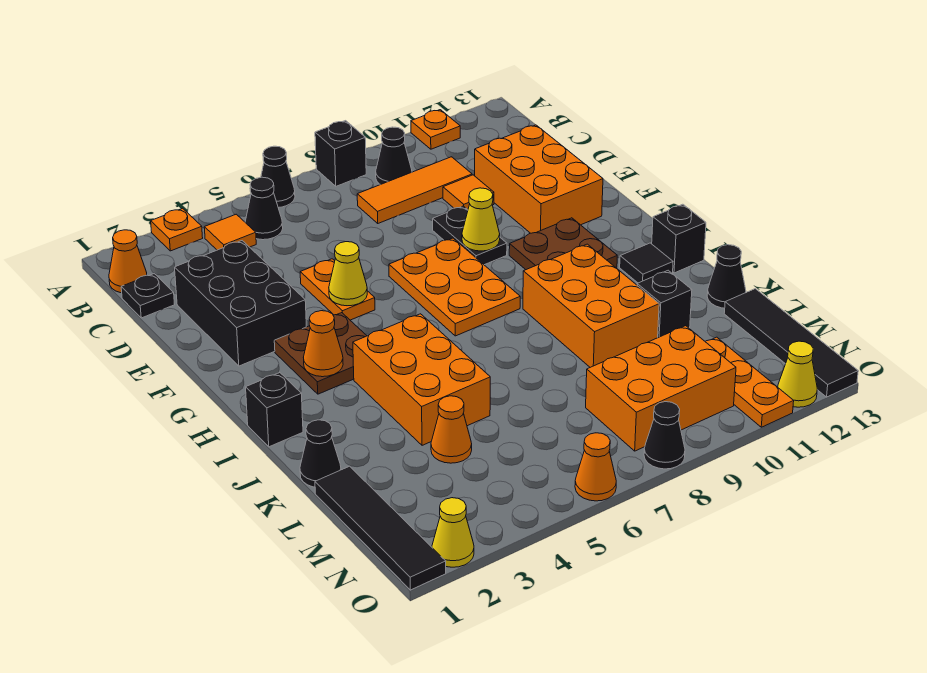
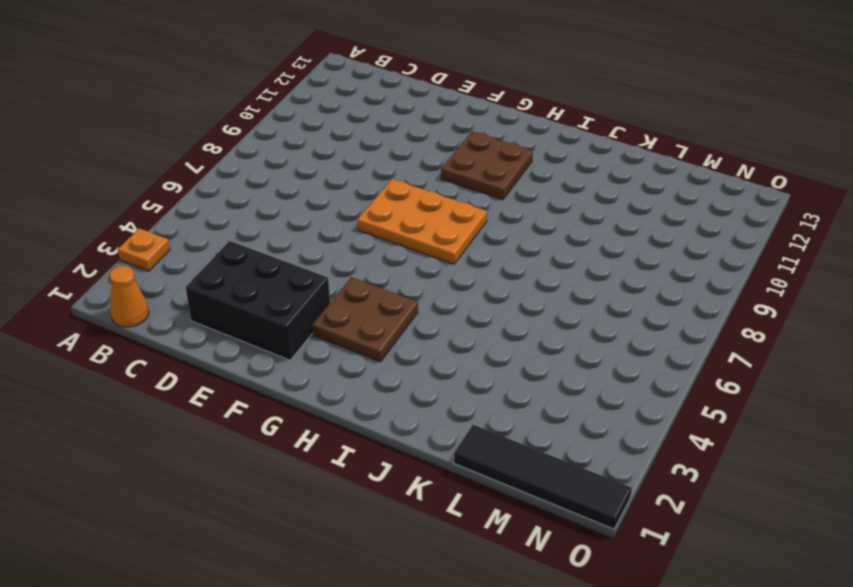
none -> black 1x1 cone [261,146,295,208]
none -> black 1x1 brick [315,121,366,186]
none -> orange 1x1 plate [411,110,460,149]
none -> orange 1x1 tile [204,214,256,250]

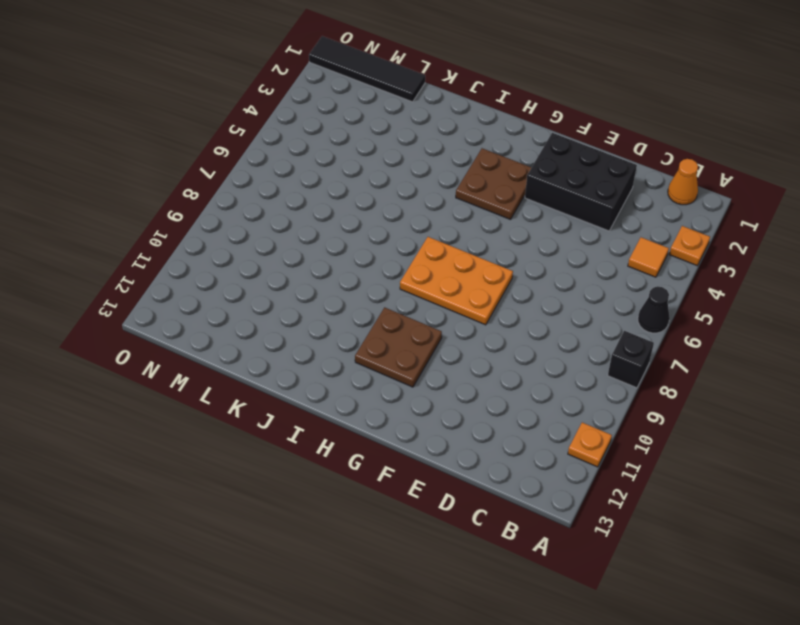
none -> black 1x1 cone [245,177,283,240]
none -> black 1x1 cone [376,127,412,185]
none -> black 1x1 plate [121,274,175,318]
none -> orange 1x3 tile [357,157,472,223]

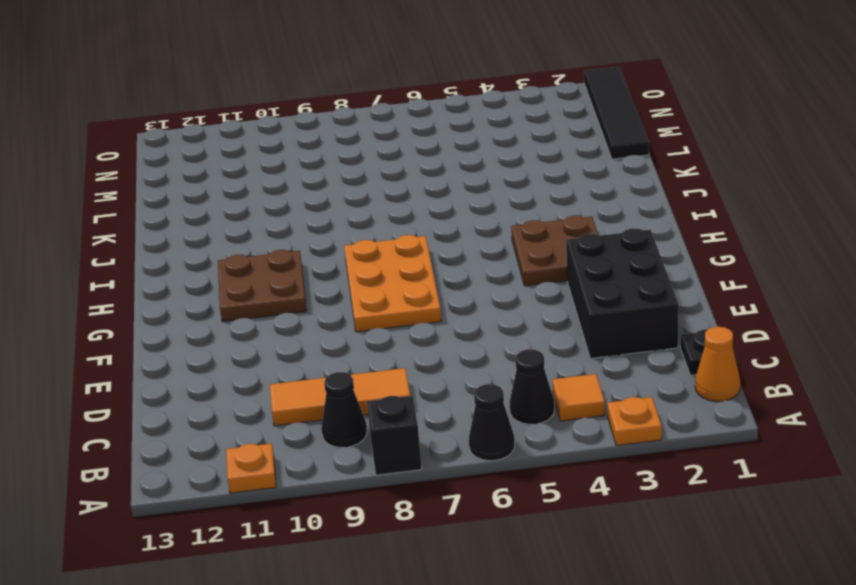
none -> orange 1x1 tile [443,175,494,210]
none -> orange 2x3 brick [475,125,603,233]
none -> orange 1x2 plate [300,259,375,320]
none -> black 1x2 plate [433,206,507,265]

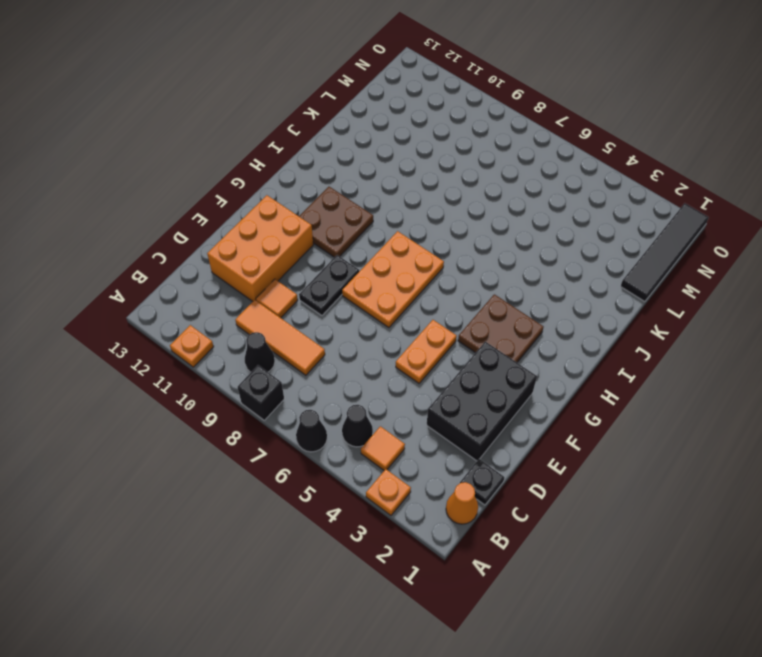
none -> black 1x1 brick [246,373,303,447]
none -> orange 2x3 brick [353,314,490,445]
none -> orange 2x3 brick [523,244,659,367]
none -> black 1x1 tile [620,243,673,283]

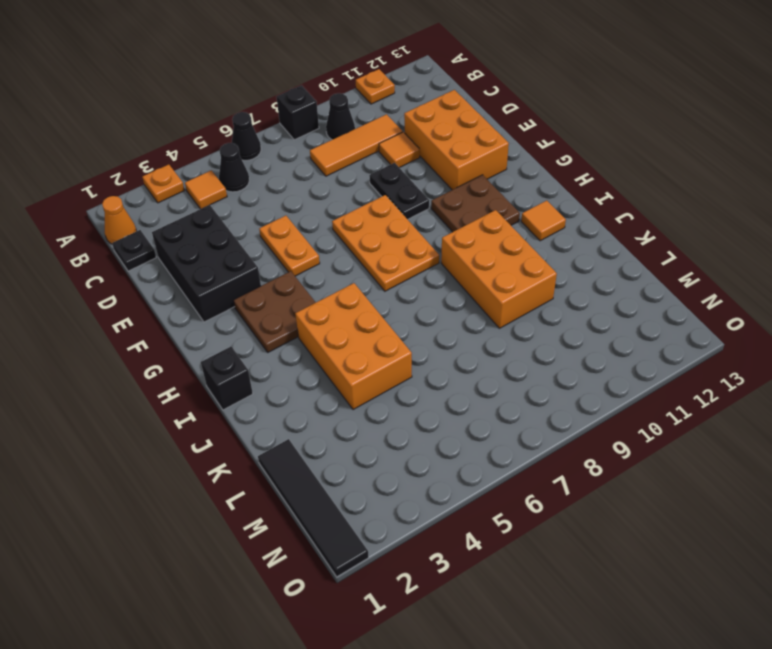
orange 1x1 tile [521,201,566,241] -> black 1x1 tile [620,243,673,283]
none -> black 1x1 brick [652,204,706,273]
none -> black 1x1 cone [300,420,341,487]
none -> black 1x1 brick [637,270,692,338]
none -> black 1x1 cone [707,245,746,308]

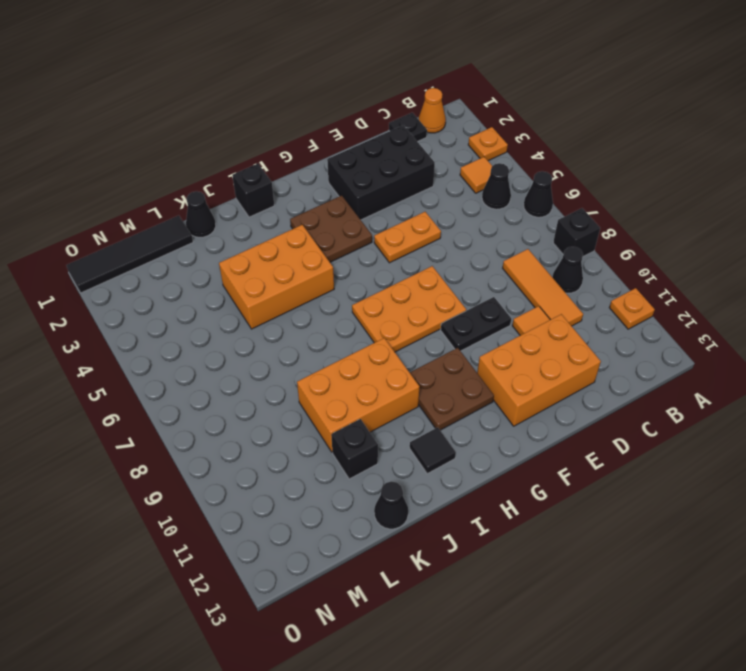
none -> black 1x1 brick [652,204,706,273]
none -> orange 1x1 cone [431,396,472,463]
none -> black 1x4 tile [724,289,858,397]
none -> orange 2x3 brick [586,326,736,451]

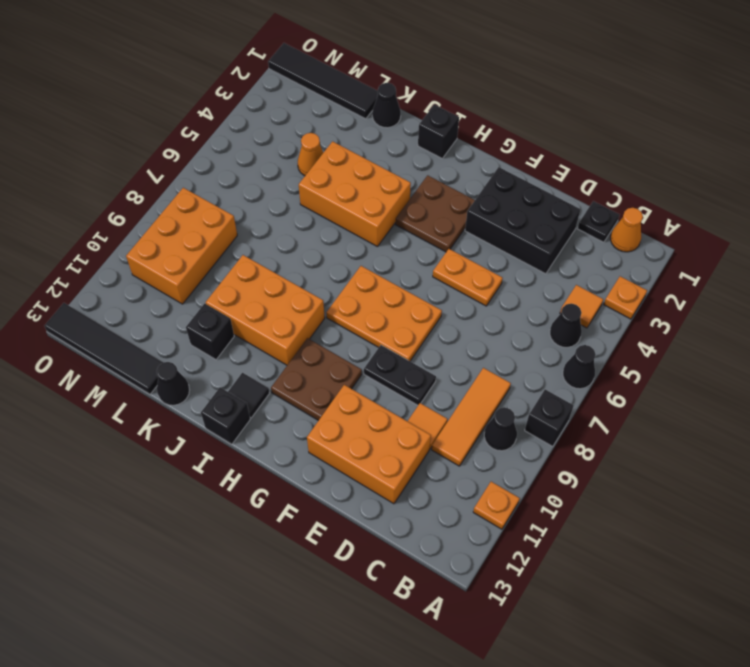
none -> orange 1x3 plate [705,337,794,427]
none -> yellow 1x1 cone [432,498,474,567]
none -> orange 1x1 cone [575,433,616,501]
none -> black 1x1 cone [644,402,685,469]

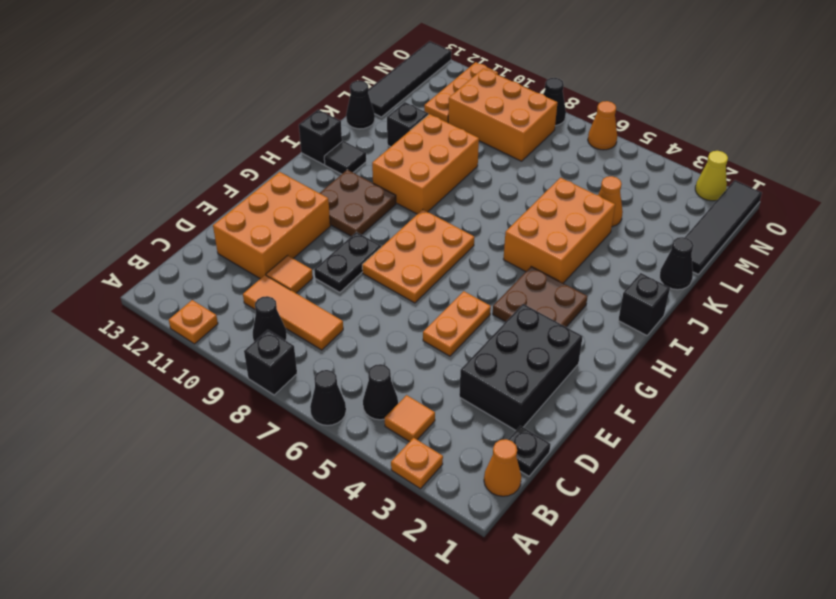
none -> yellow 1x1 cone [778,341,817,407]
none -> yellow 1x1 cone [329,242,367,306]
none -> yellow 1x1 cone [462,188,500,251]
none -> orange 1x1 cone [303,311,343,377]

